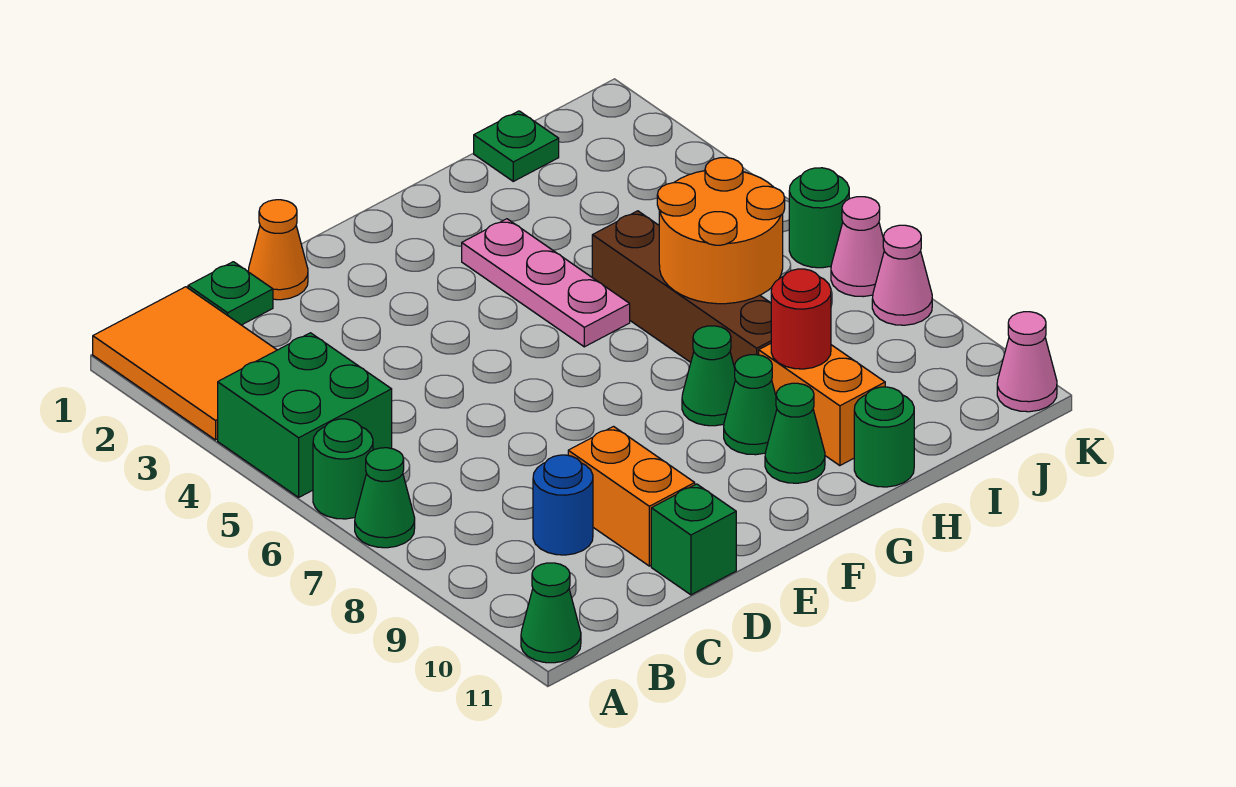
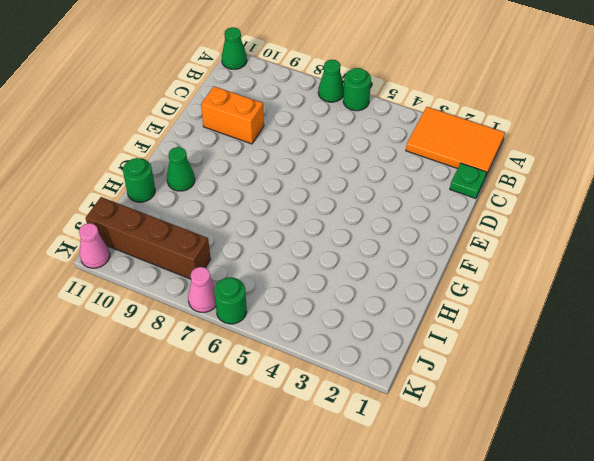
brown 1x4 brick [86,197,211,279] -> brown 1x4 brick moved to [592,211,771,368]
none -> green 2x2 brick [218,333,392,497]
none -> blue 1x1 round brick [533,455,593,555]
none -> orange 1x1 cone [248,200,308,300]

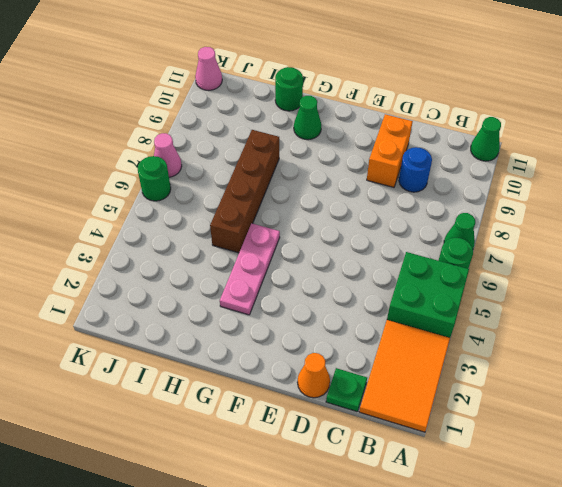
none -> green 1x1 brick [651,484,736,595]
none -> green 1x1 cone [682,326,735,426]
none -> green 1x1 cone [724,355,777,455]

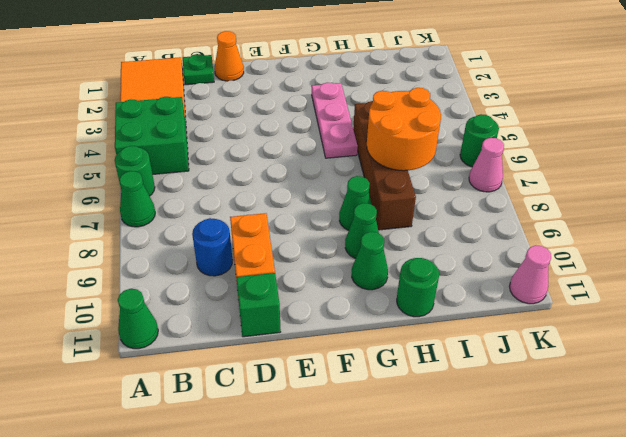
none -> orange 1x2 brick [759,344,885,466]
none -> green 1x1 plate [474,111,559,181]
none -> pink 1x1 cone [872,225,932,325]

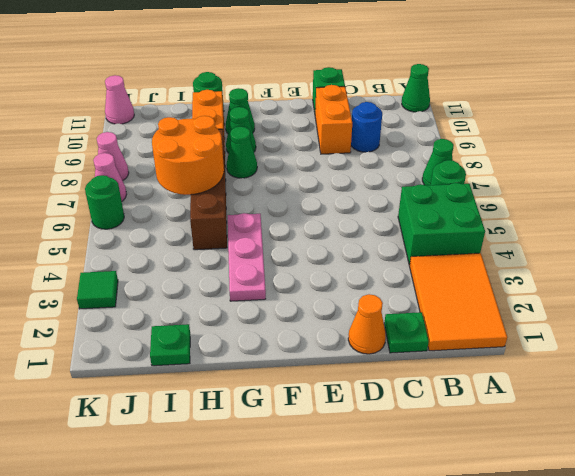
green 1x1 tile [77,271,118,309] -> none
none -> red 1x1 round brick [771,269,831,369]

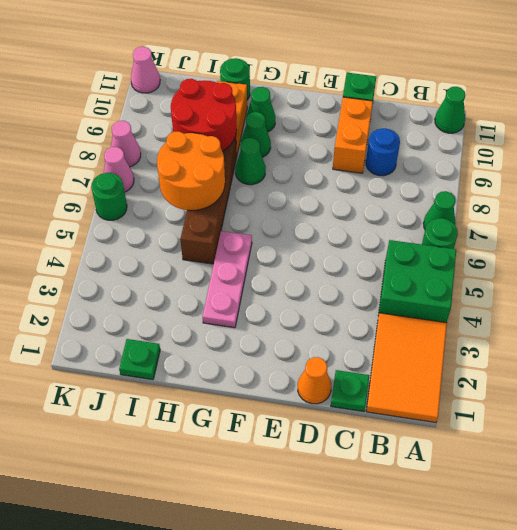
red 2x2 round brick [171,79,237,151] -> red 1x1 round brick [771,269,831,369]

